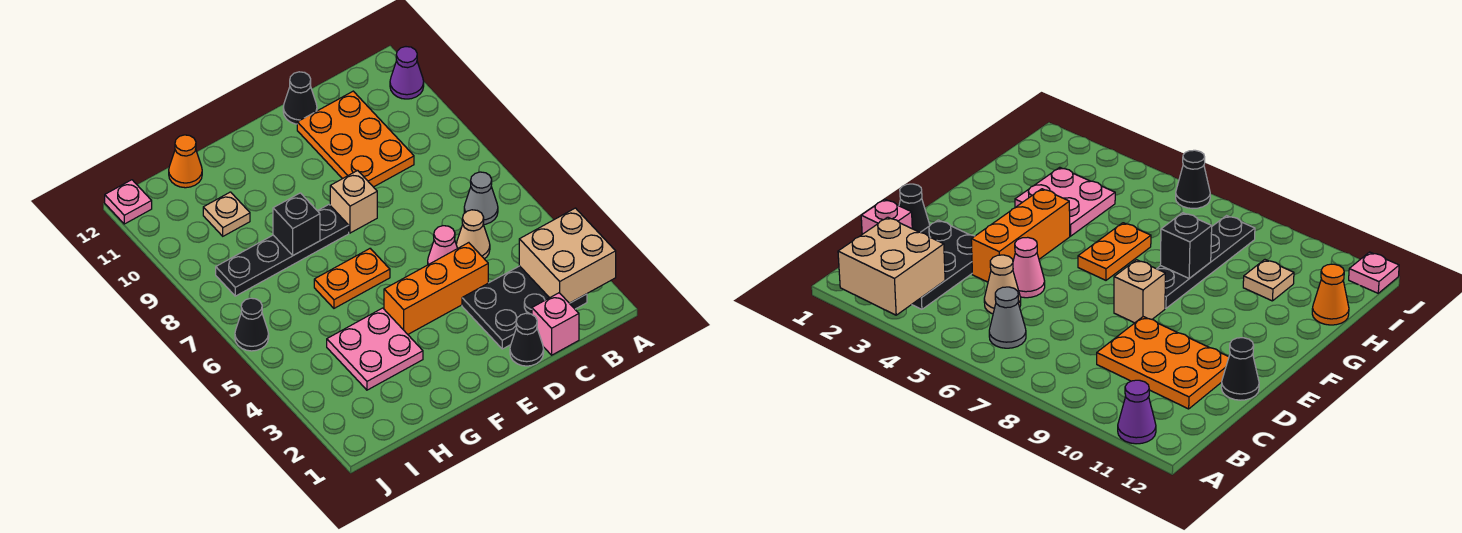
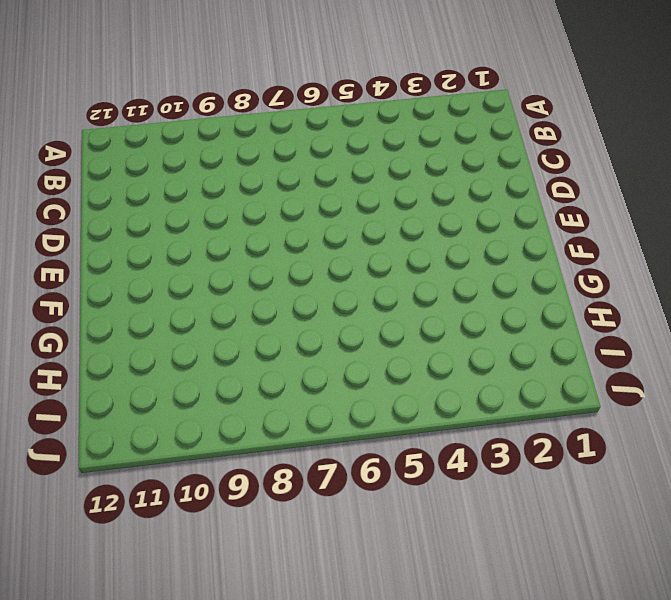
none -> purple 1x1 cone [390,47,424,99]
none -> black 2x3 plate [462,266,587,349]
none -> grey 1x1 cone [464,172,498,224]

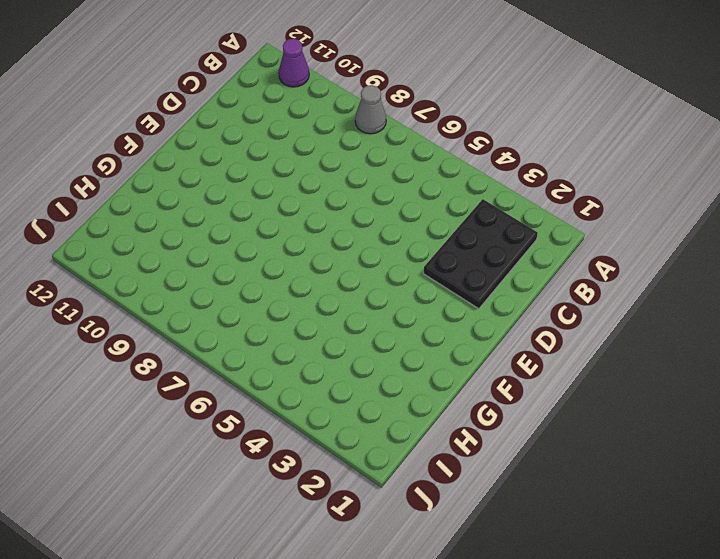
grey 1x1 cone [355,85,386,134] -> grey 1x1 cone moved to [464,172,498,224]
none -> pink 1x1 brick [532,293,579,355]
none -> tan 1x1 cone [456,210,490,259]
none -> orange 2x3 plate [297,91,414,187]

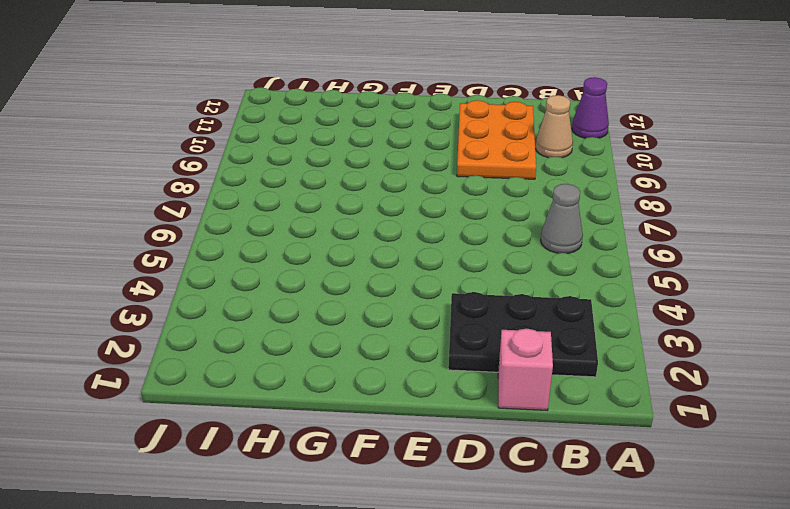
tan 1x1 cone [535,95,573,158] -> tan 1x1 cone moved to [456,210,490,259]
none -> black 1x1 cone [510,313,544,366]
none -> orange 1x3 brick [384,243,488,334]
none -> pink 1x1 cone [428,226,458,264]

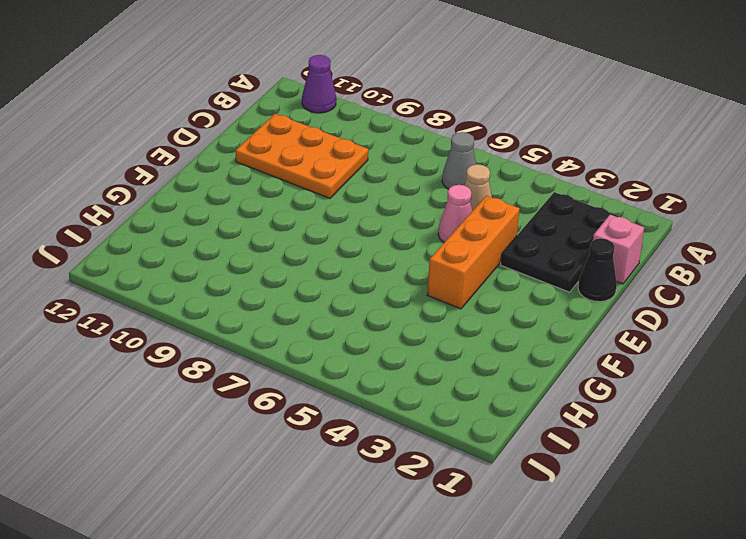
none -> black 1x1 cone [283,72,317,124]
none -> tan 1x1 brick [330,170,377,233]
none -> orange 1x2 plate [314,249,390,308]

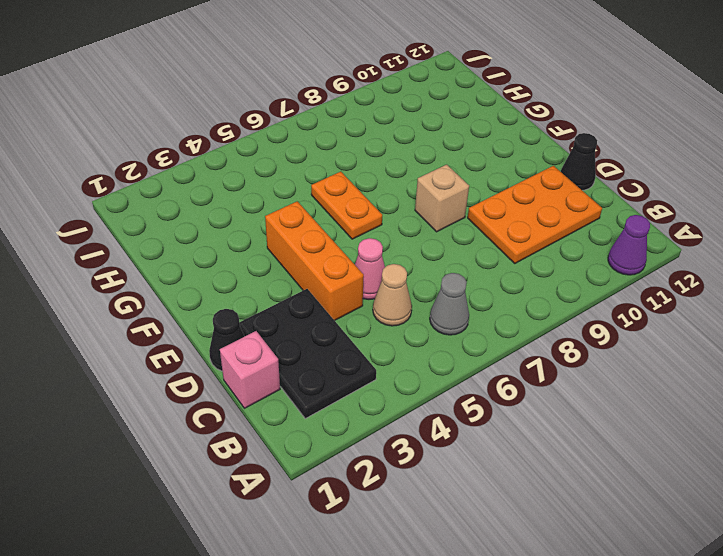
none -> black 1x4 plate [216,205,349,296]
none -> pink 2x2 plate [327,308,423,390]
none -> tan 1x1 plate [203,192,250,236]

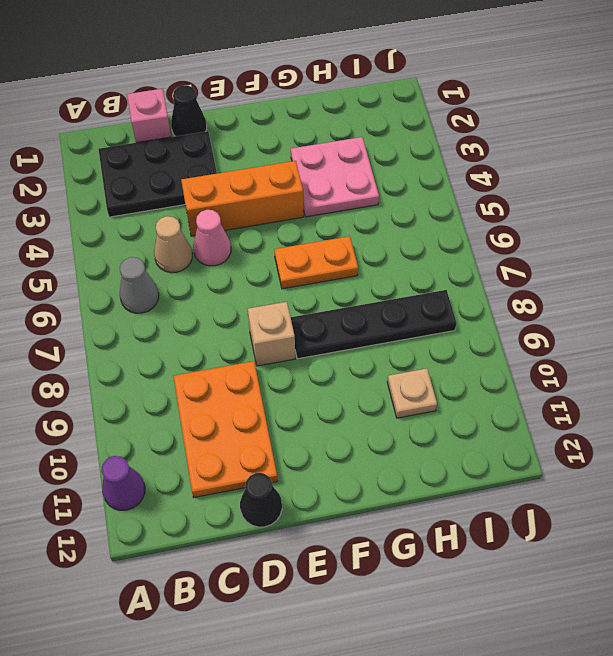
none -> orange 1x1 cone [169,135,202,188]
none -> black 1x1 cone [235,298,269,351]
none -> pink 1x1 plate [105,180,152,224]

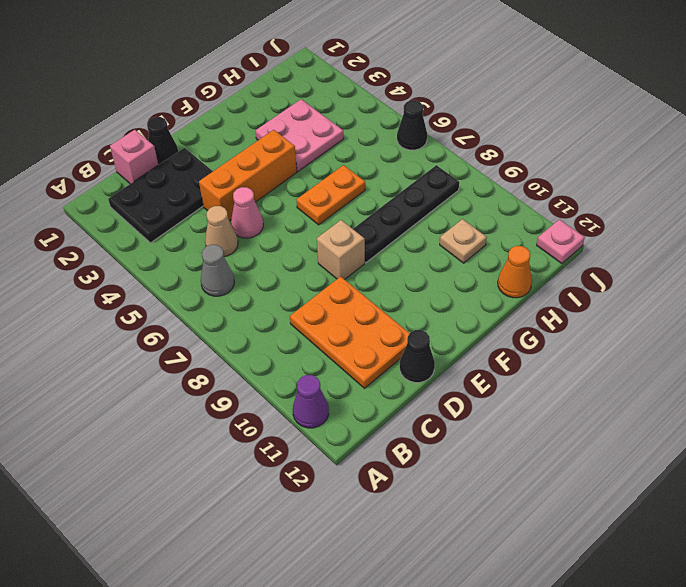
none -> tan 2x2 brick [519,208,616,303]
none -> black 1x1 brick [273,193,320,255]

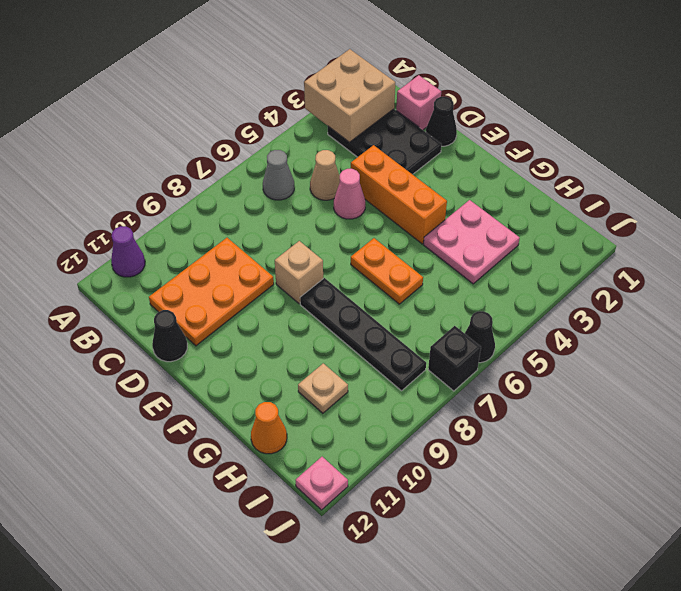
black 1x1 brick [428,326,481,391] -> black 1x1 brick moved to [273,193,320,255]

